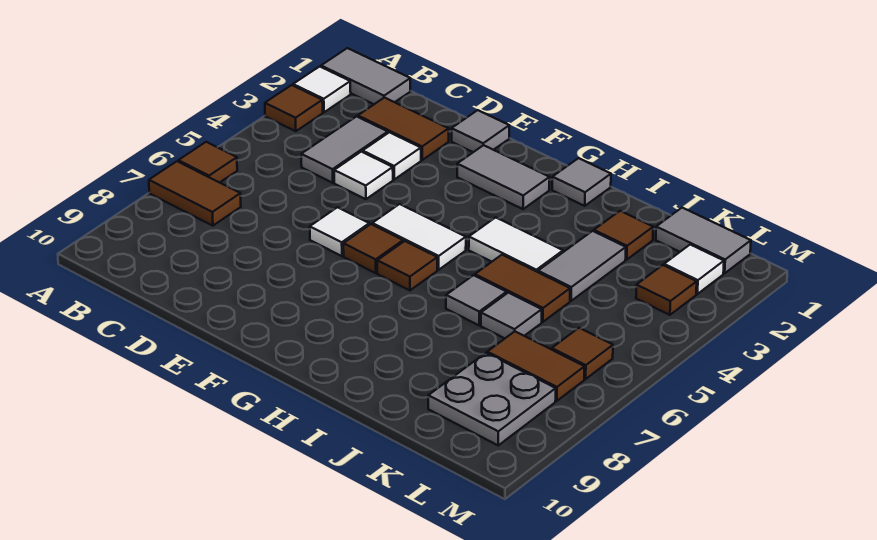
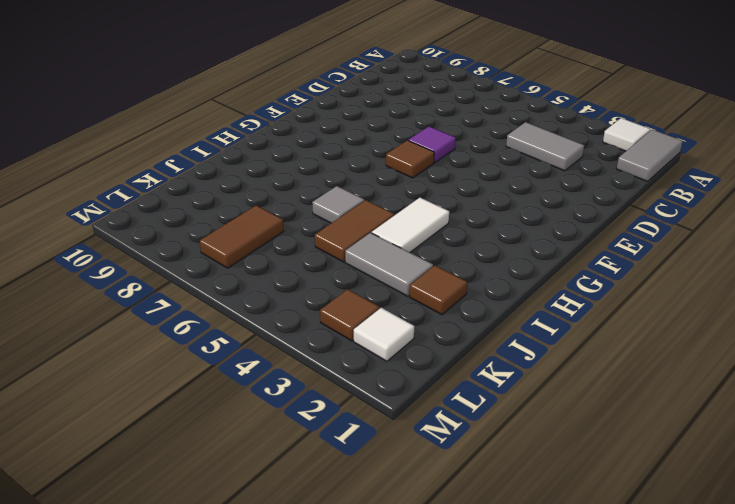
purple 1x1 tile [408,126,456,163] -> white 1x1 tile [310,207,369,256]
none -> brown 1x1 tile [265,85,323,131]
none -> brown 1x1 tile [178,142,237,183]
none -> brown 1x2 tile [149,161,241,226]

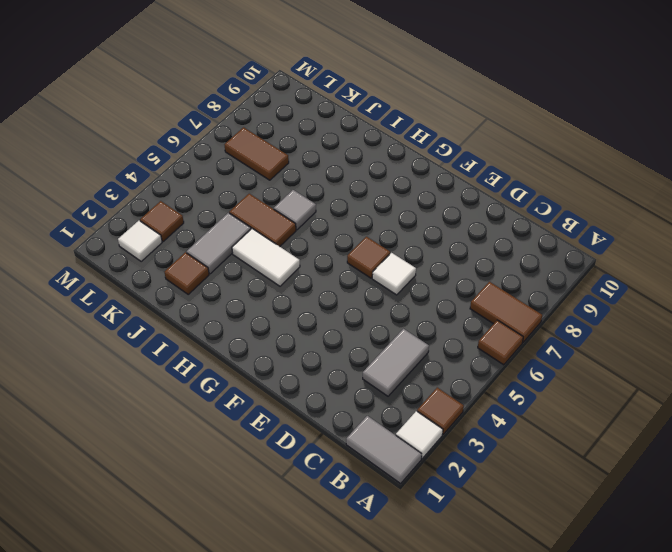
none -> brown 1x2 tile [358,98,449,160]
none -> white 1x1 tile [363,132,421,179]
none -> white 1x1 tile [334,152,393,199]

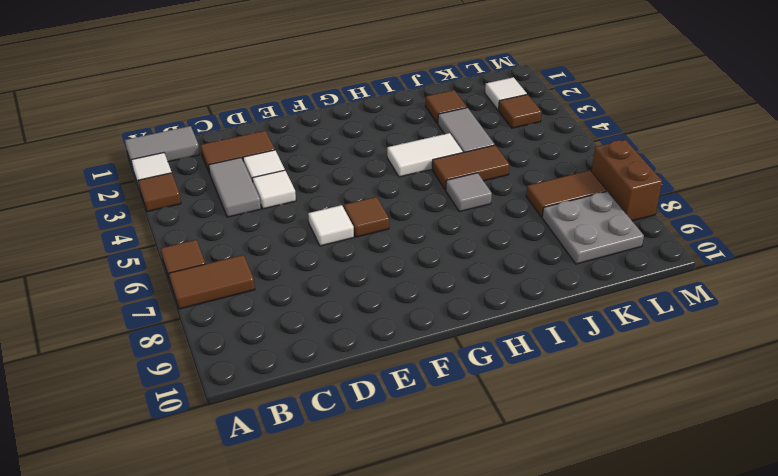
brown 1x2 brick [592,140,662,221] -> none
none -> grey 1x1 tile [452,110,509,152]
none -> grey 1x2 tile [457,145,550,209]
none -> white 1x2 tile [372,204,466,270]

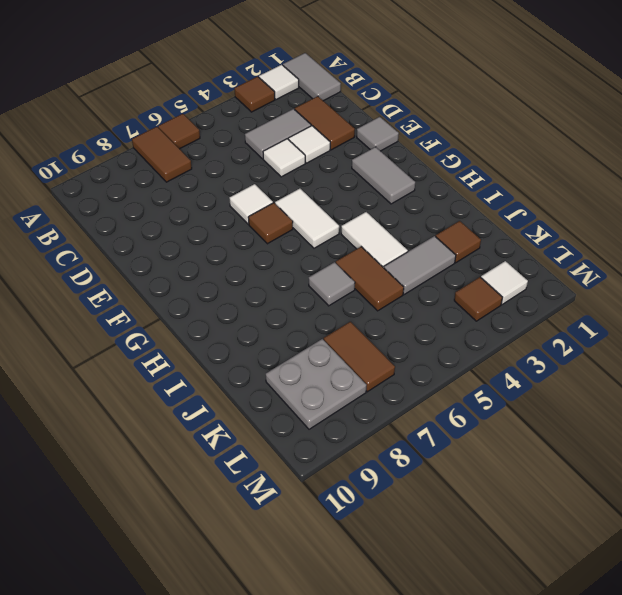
none -> brown 1x1 tile [377,241,437,290]
none -> grey 1x1 tile [552,158,611,206]
none -> grey 1x1 tile [481,293,542,338]

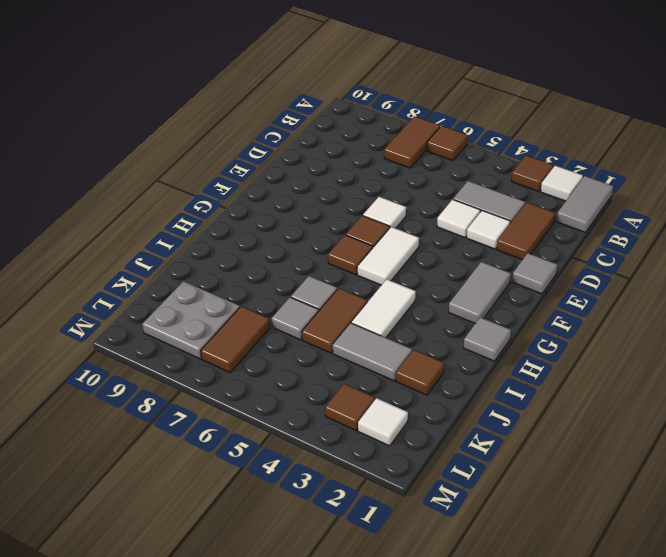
none -> grey 1x2 tile [656,208,751,273]
none -> brown 1x1 tile [552,328,613,379]

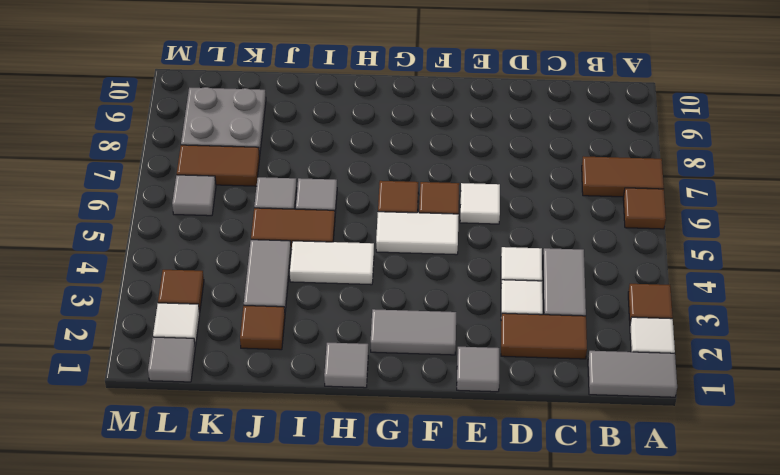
grey 1x1 tile [148,337,195,382] -> grey 1x2 tile [656,208,751,273]
grey 1x1 tile [172,175,216,216] -> brown 1x1 tile [552,328,613,379]

